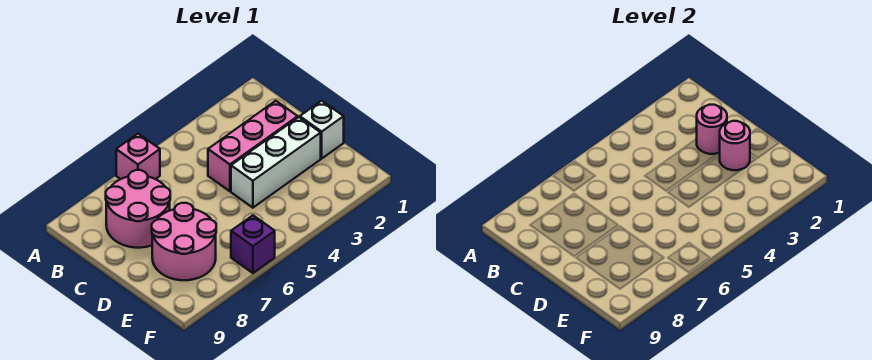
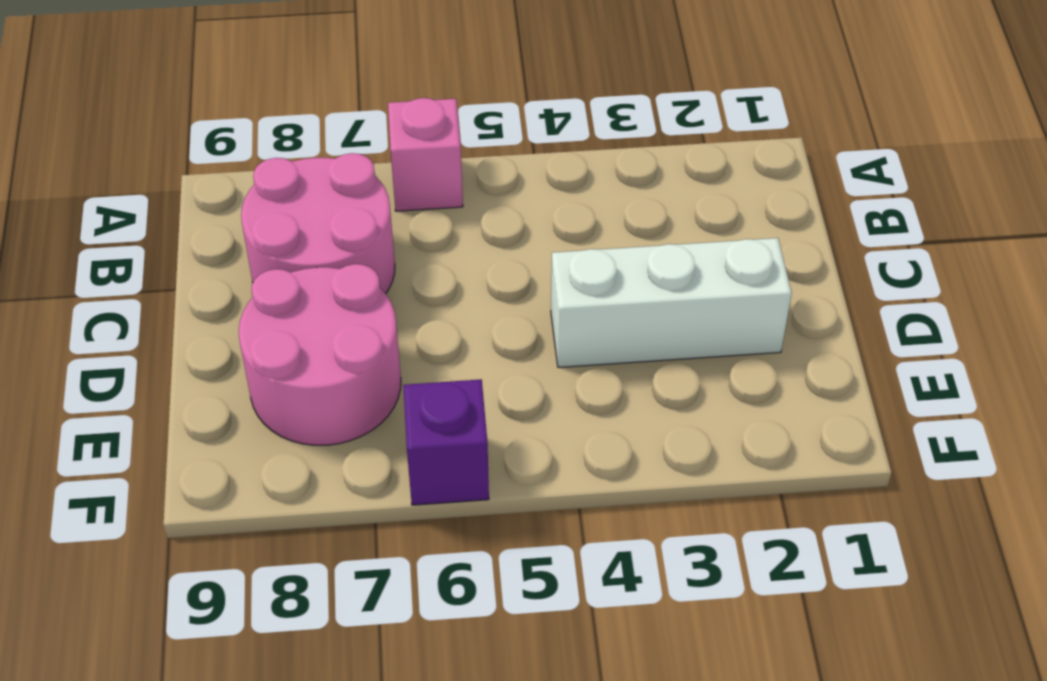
none -> pink 1x3 brick [208,101,298,191]
none -> white 1x1 brick [300,101,344,158]

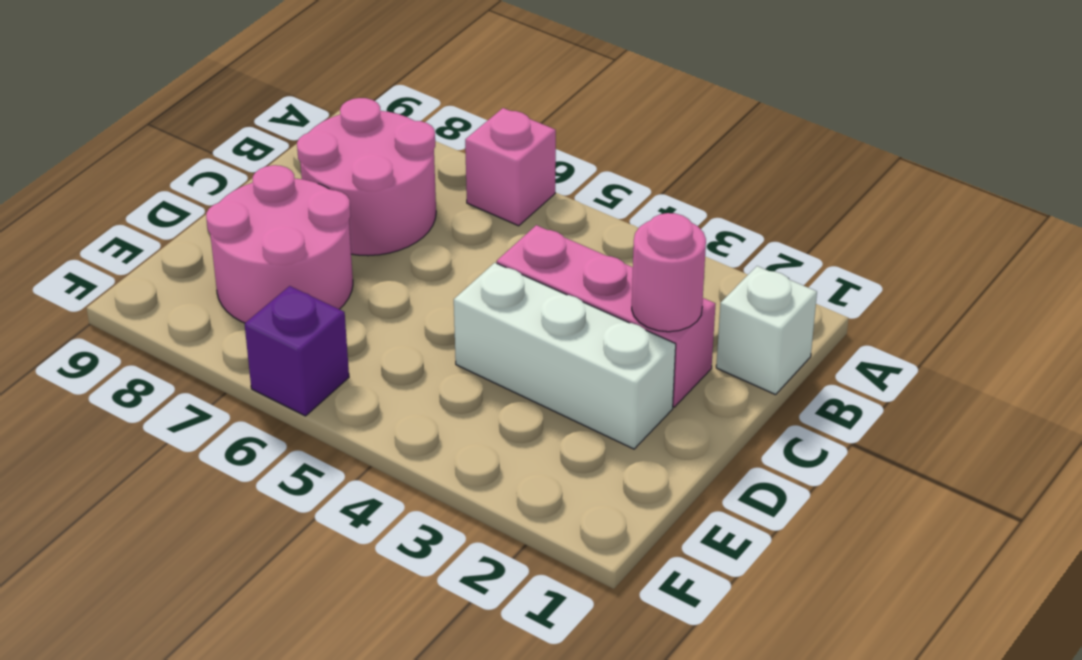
white 1x1 brick [716,266,817,395] -> white 1x1 brick moved to [300,101,344,158]
none -> pink 1x1 round brick [719,121,750,170]

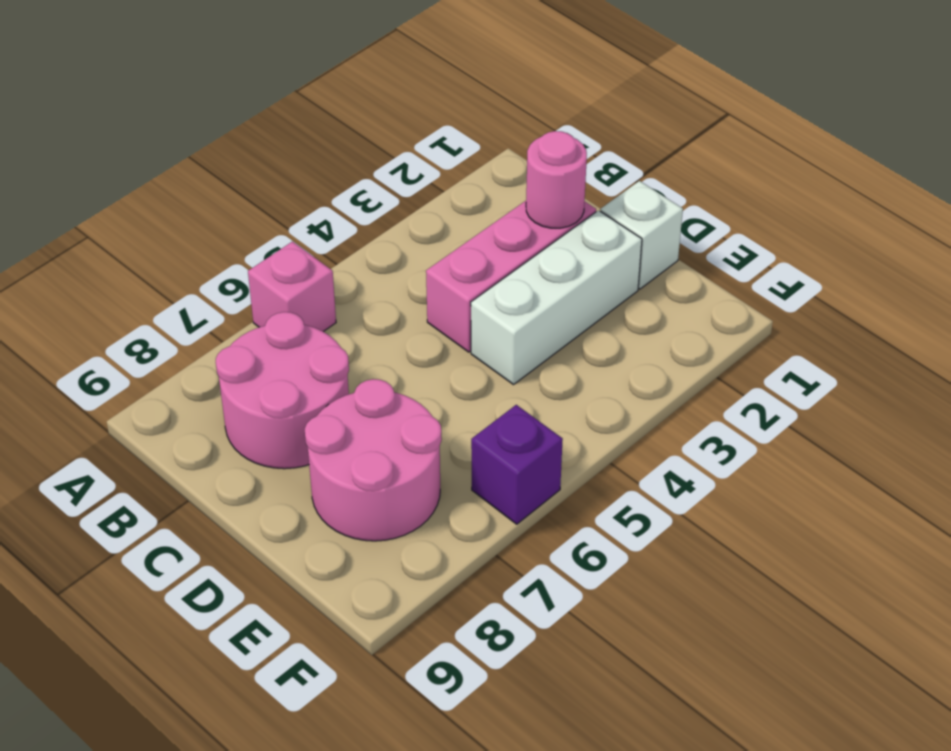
none -> pink 1x1 round brick [719,121,750,170]

